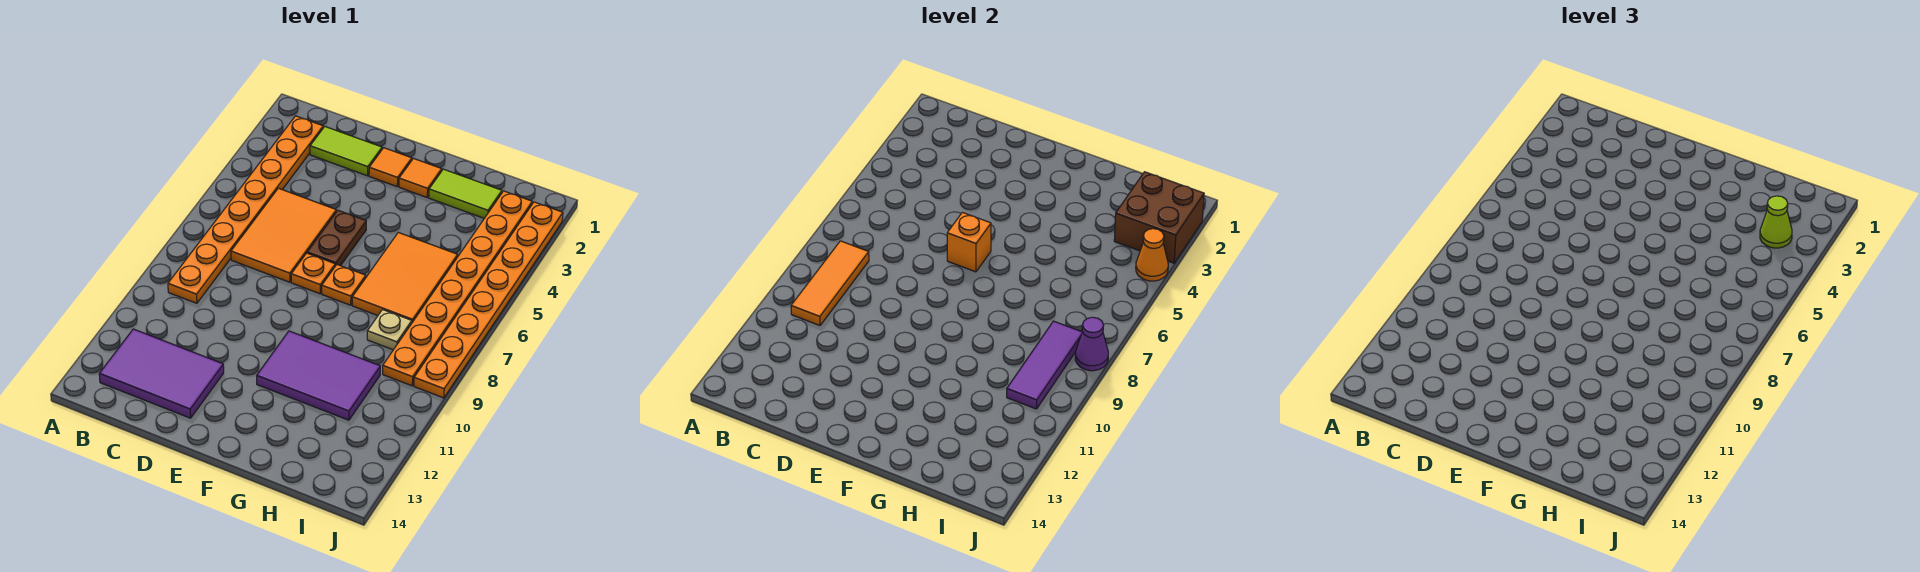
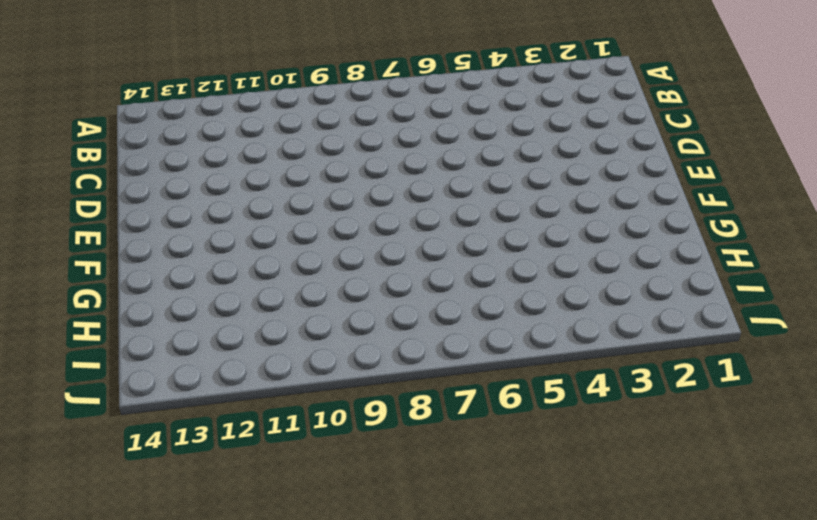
none -> orange 1x8 plate [168,116,323,303]
none -> purple 2x3 tile [99,329,224,418]
none -> lime 1x2 tile [310,127,382,176]

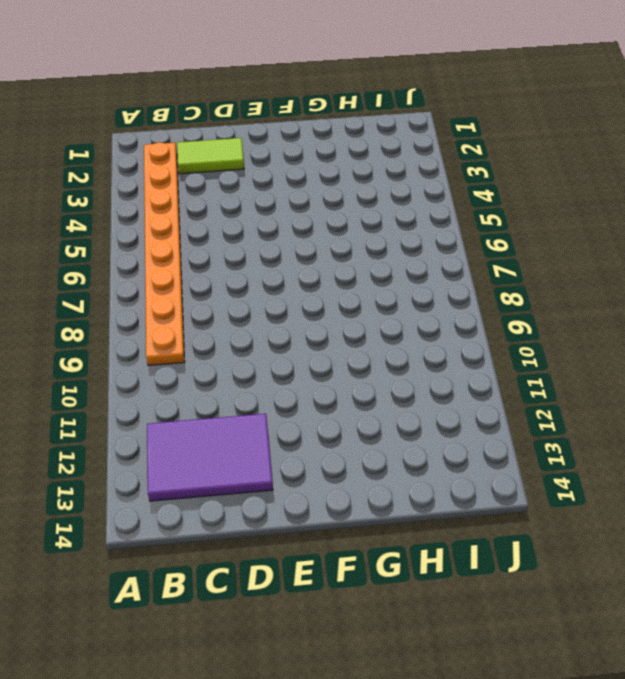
none -> orange 2x3 tile [231,188,336,282]
none -> orange 1x1 tile [369,148,412,186]
none -> brown 1x2 plate [307,210,366,266]

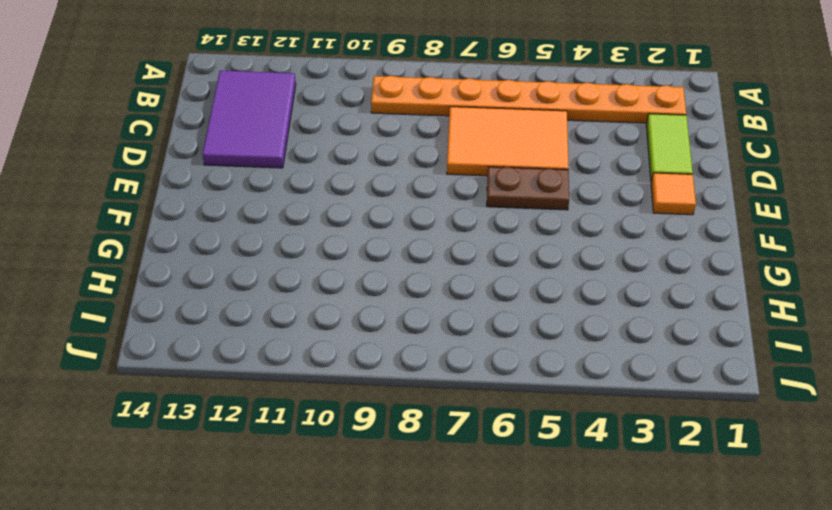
none -> orange 1x1 plate [291,253,335,294]
none -> orange 1x1 tile [399,159,442,197]
none -> orange 1x1 plate [322,265,366,305]

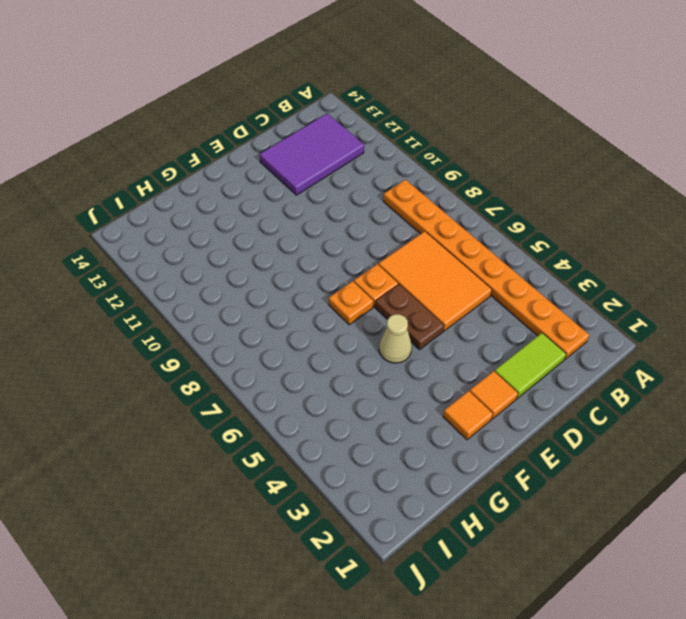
tan 1x1 cone [379,314,412,363] -> none
none -> purple 2x3 tile [257,331,380,420]
none -> lime 1x2 tile [429,169,502,218]
none -> orange 2x3 tile [352,233,458,322]

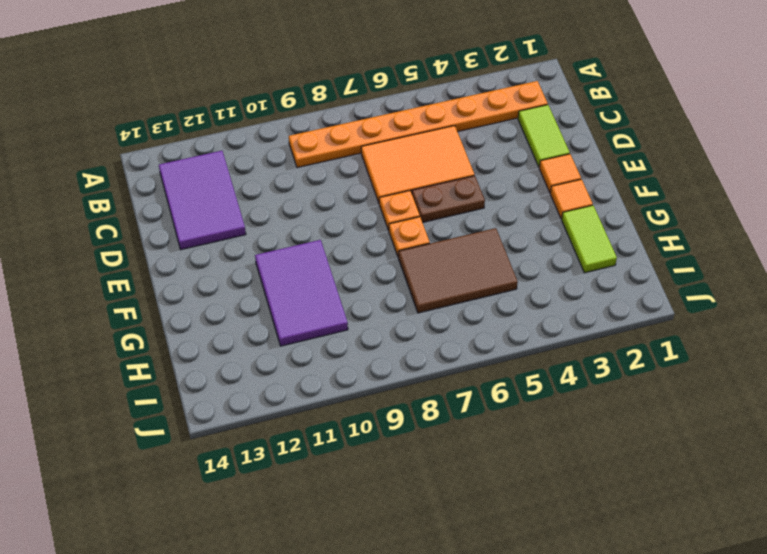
brown 2x3 tile [398,228,518,313] -> orange 2x3 tile [352,233,458,322]
none -> tan 1x1 plate [367,310,412,350]
none -> orange 1x8 plate [383,191,532,386]
none -> orange 1x8 plate [414,202,563,398]

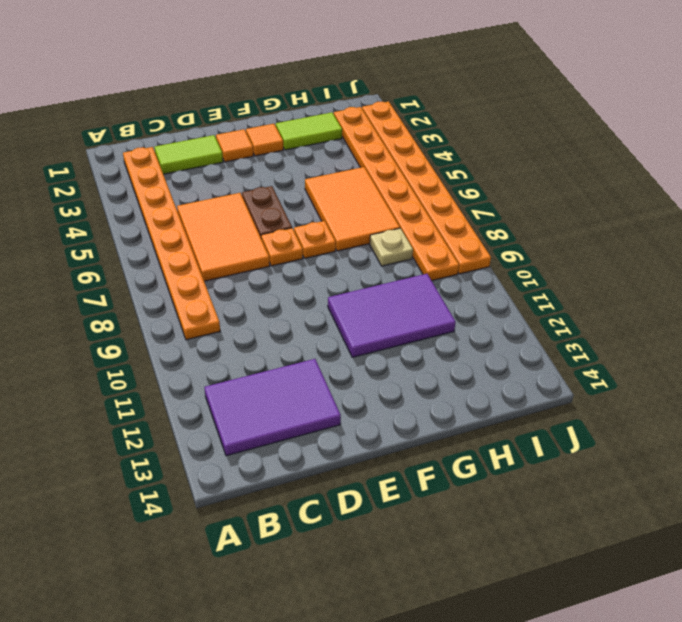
none -> orange 1x3 tile [791,241,869,325]
none -> orange 1x1 brick [947,212,991,272]
none -> brown 2x2 brick [1114,172,1204,263]

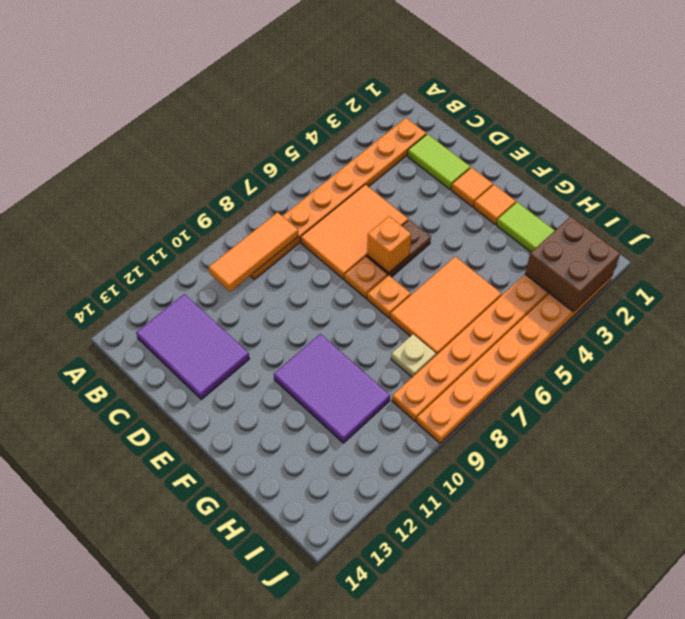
none -> purple 1x3 tile [1007,321,1082,409]
none -> orange 1x1 cone [1136,229,1168,281]
none -> purple 1x1 cone [1075,317,1108,371]

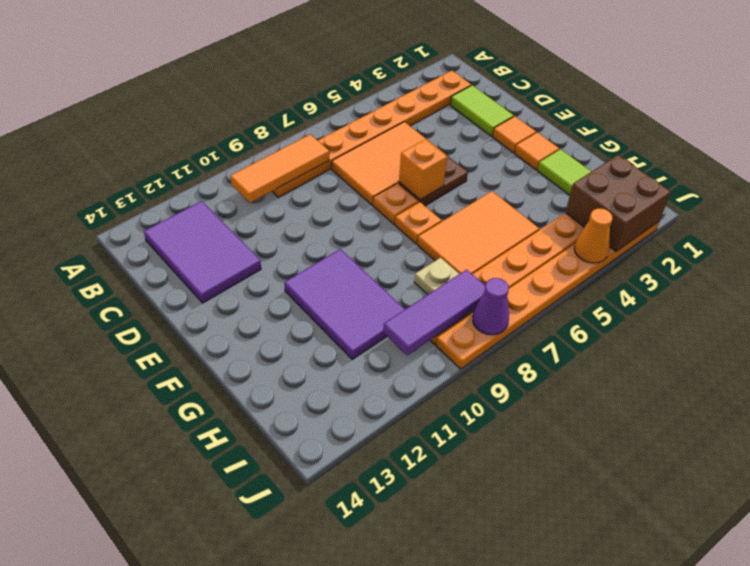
none -> lime 1x1 cone [1760,196,1792,248]

